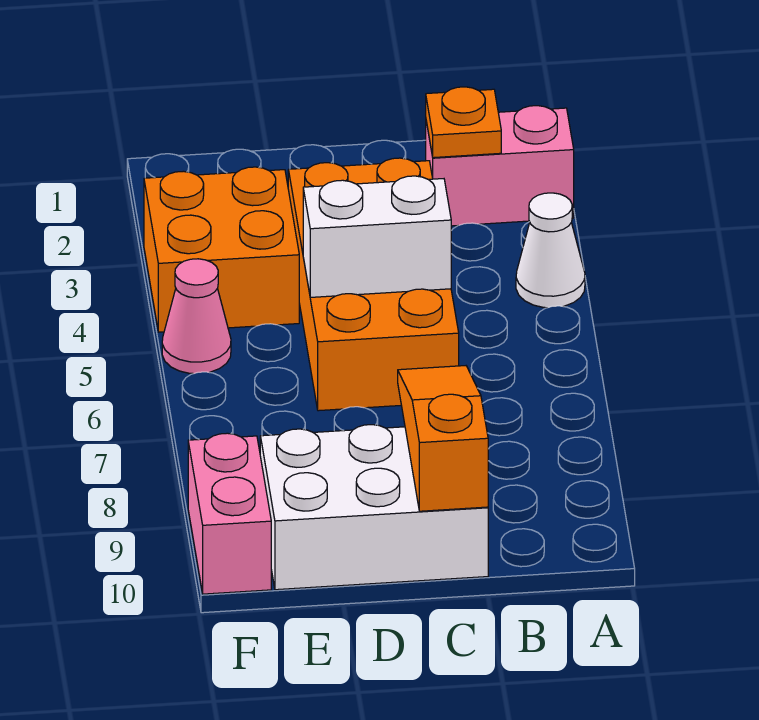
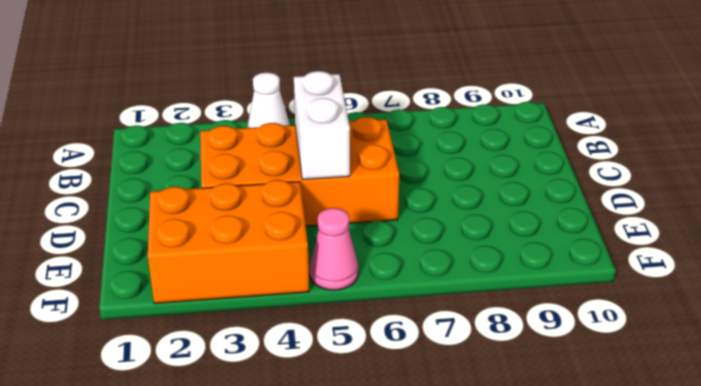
orange 2x3 brick [148,180,309,303] -> orange 2x2 brick [144,167,299,332]
none -> pink 1x2 brick [426,106,574,226]
none -> white 2x3 brick [260,425,488,590]

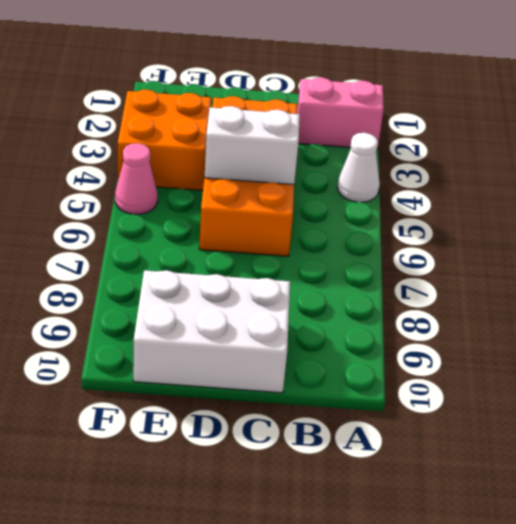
none -> pink 1x2 brick [188,433,271,594]
none -> orange 1x1 plate [426,87,501,158]

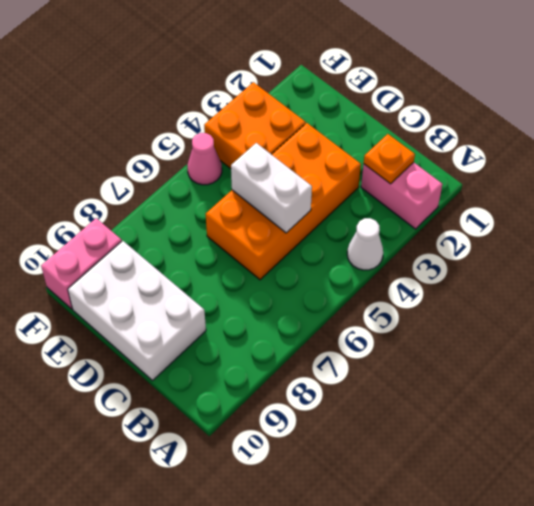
none -> orange 1x3 slope [398,366,488,511]

